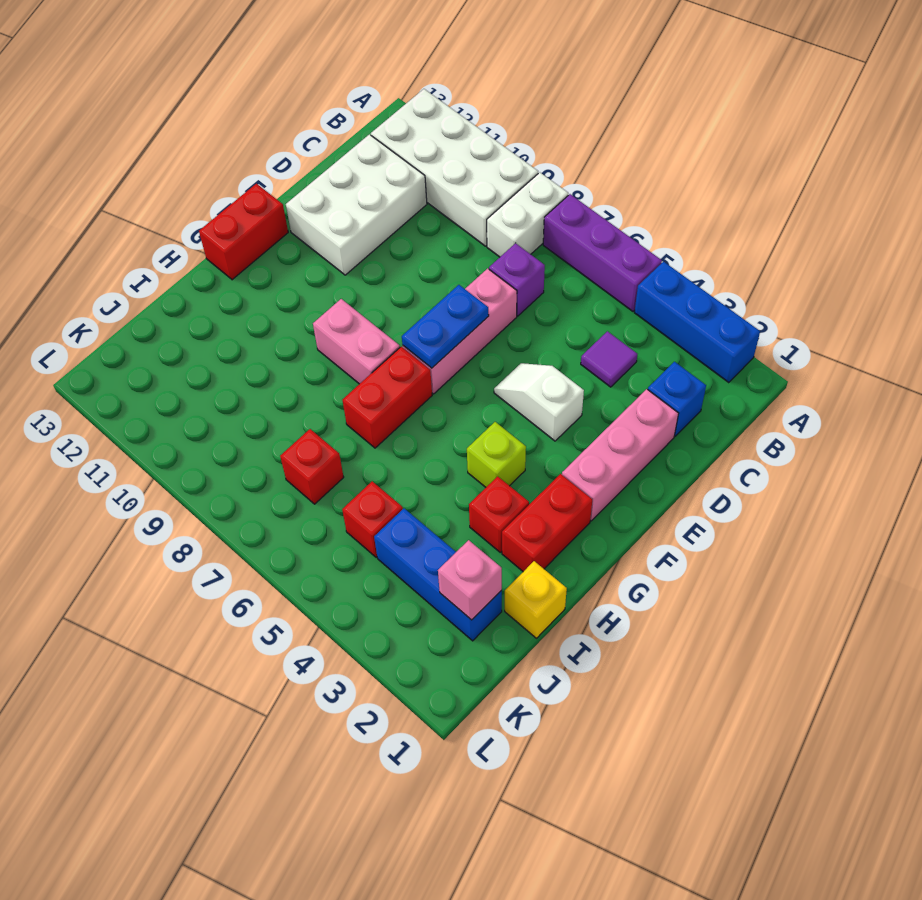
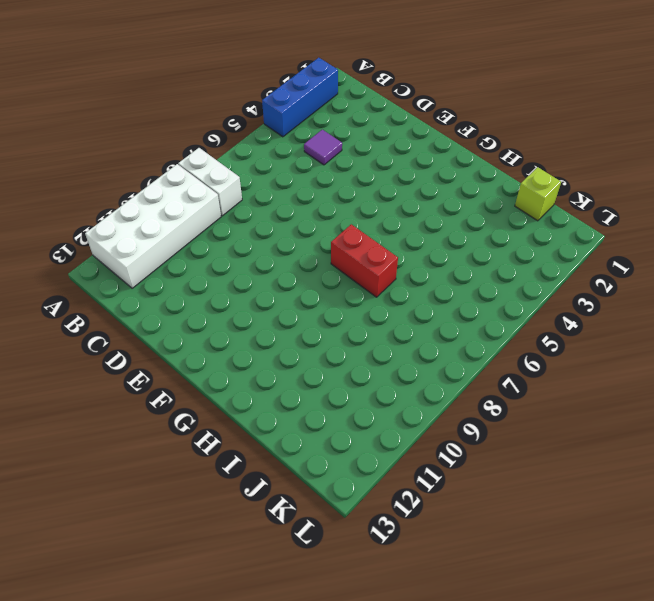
lime 1x1 brick [515,167,561,221] -> lime 1x1 brick moved to [467,422,526,487]
none -> purple 1x3 brick [543,194,662,311]
none -> blue 1x1 brick [648,362,706,436]
none -> purple 1x1 brick [489,243,545,316]

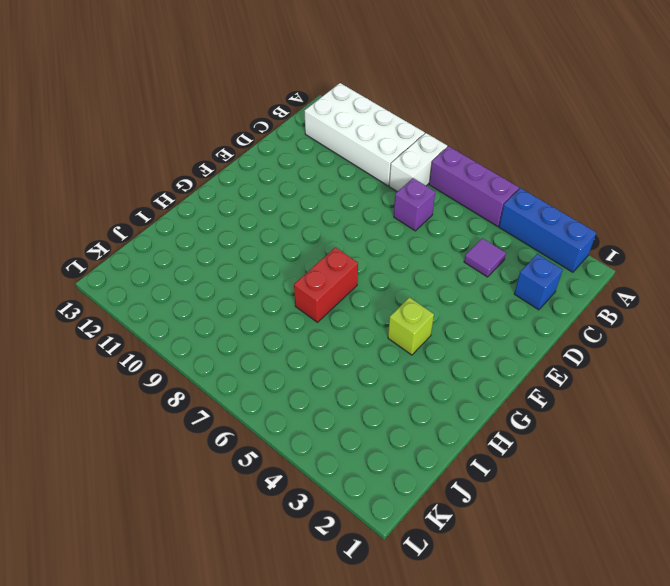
none -> white 2x3 brick [286,134,427,275]
none -> pink 1x3 brick [562,389,679,521]
none -> pink 1x3 brick [403,268,517,394]

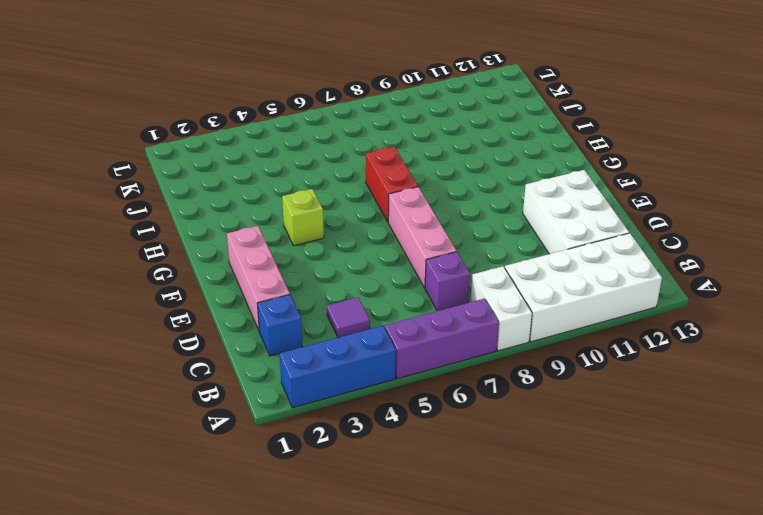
none -> white 1x2 slope [494,363,584,441]
none -> red 1x2 brick [199,184,288,280]
none -> red 1x2 brick [502,474,592,572]

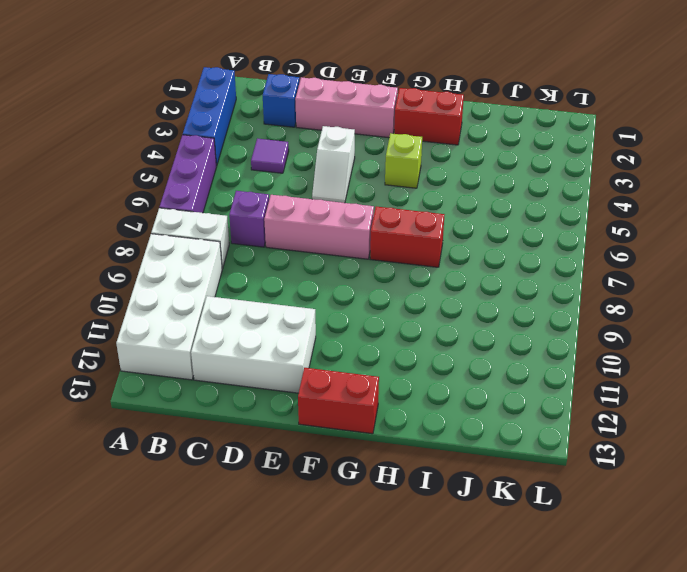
none -> pink 1x2 brick [313,299,400,384]
none -> red 1x1 brick [469,476,529,552]
none -> yellow 1x1 brick [505,561,567,638]

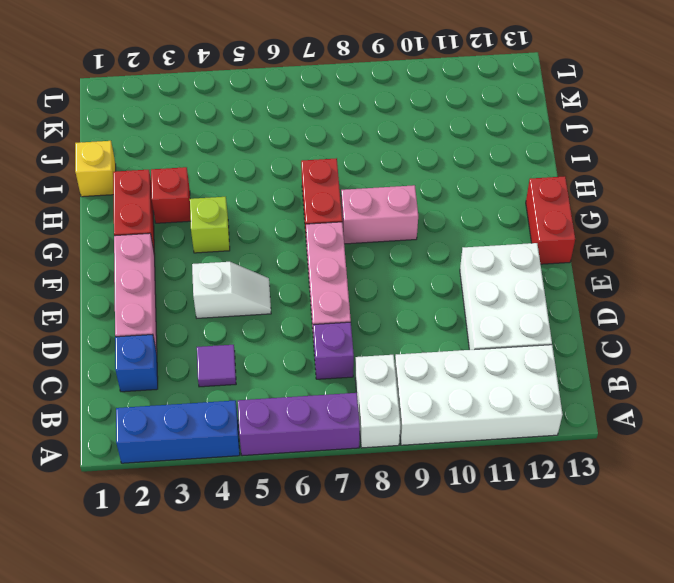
none -> blue 1x3 brick [374,508,502,641]
none -> red 1x1 brick [342,481,403,557]
none -> red 1x1 brick [280,429,344,504]

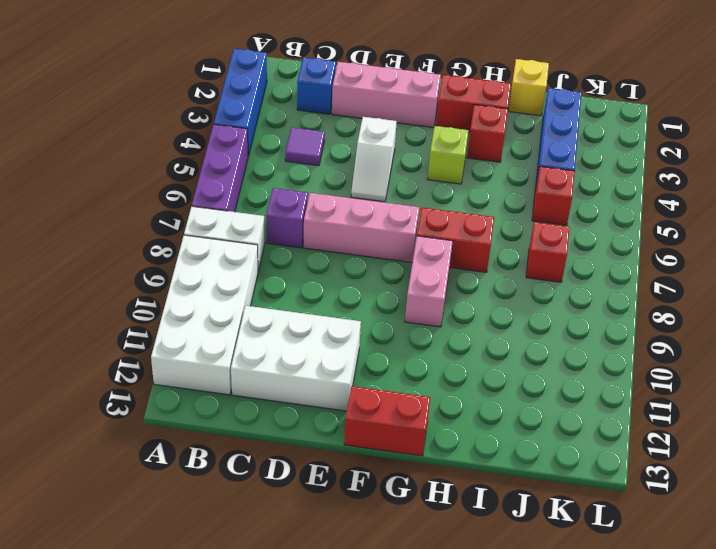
none -> blue 1x2 plate [402,285,489,368]
none -> pink 1x1 brick [438,540,502,620]

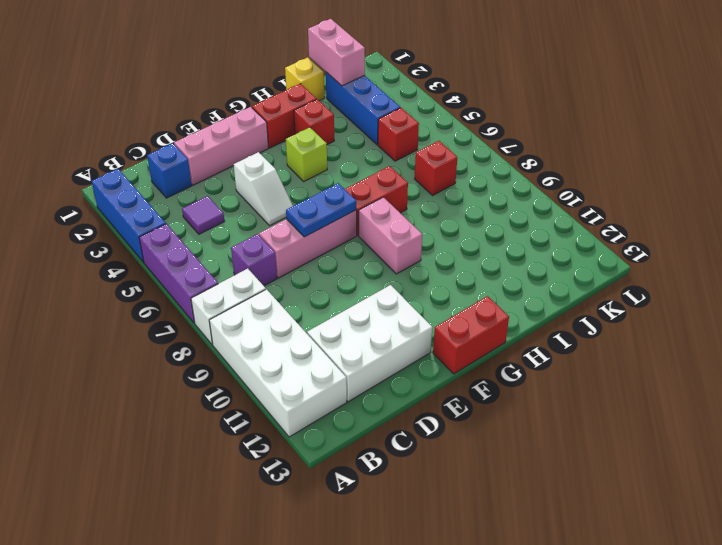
pink 1x2 brick [308,19,365,86] -> pink 1x1 brick [438,540,502,620]

